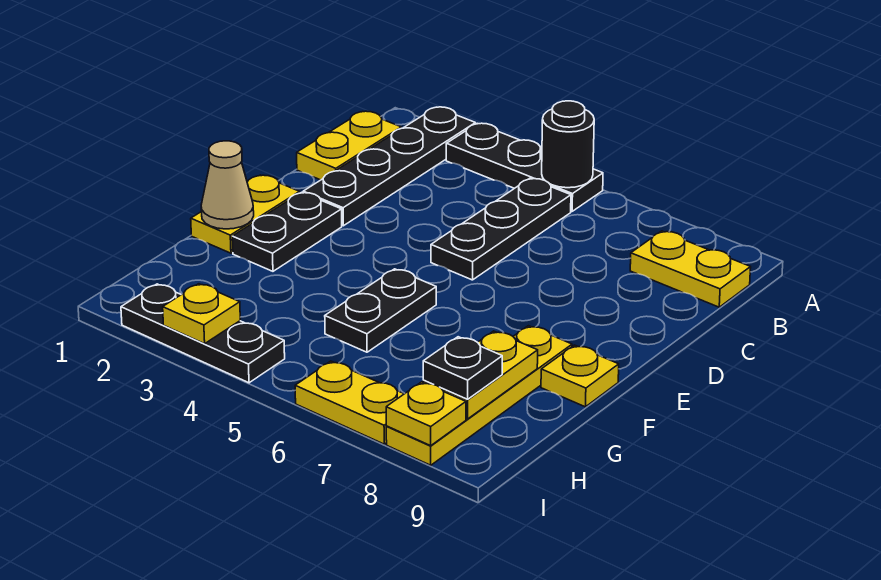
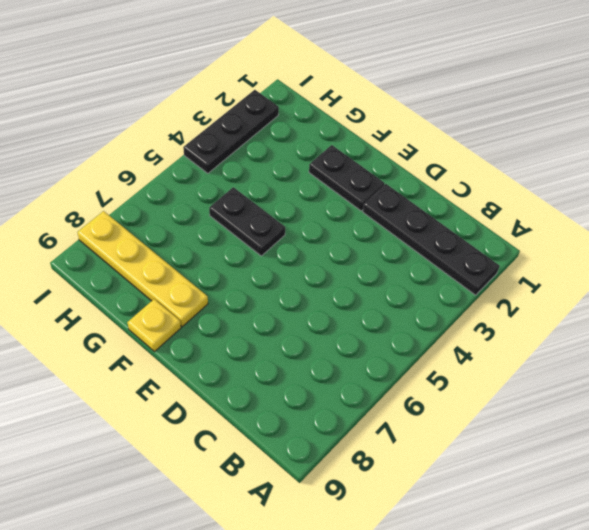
none -> black 1x3 plate [446,123,603,211]
none -> yellow 1x2 plate [297,111,401,180]
none -> black 1x3 plate [431,178,571,280]

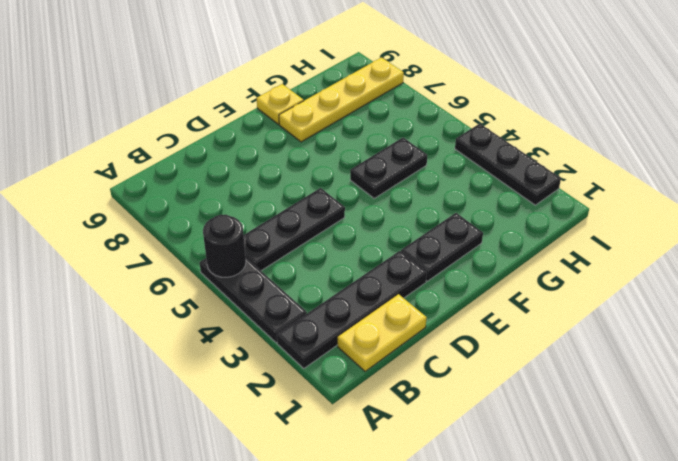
none -> yellow 1x2 plate [630,231,751,307]
none -> yellow 1x2 plate [191,175,300,253]
none -> yellow 1x2 plate [295,361,404,444]

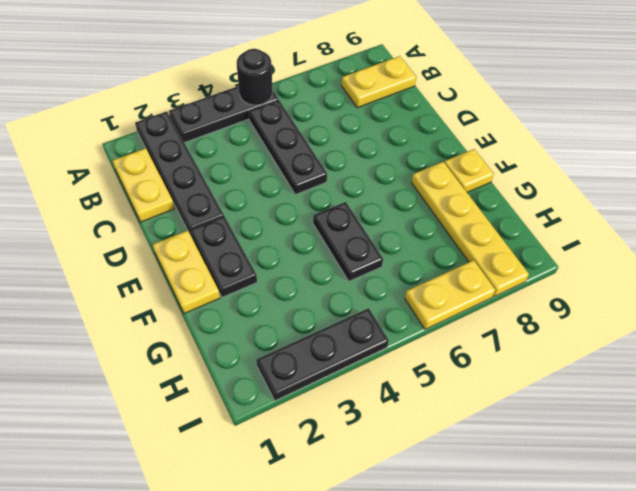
none -> tan 1x1 cone [201,141,254,229]
none -> yellow 1x2 plate [423,331,538,419]
none -> yellow 1x1 plate [163,284,240,344]

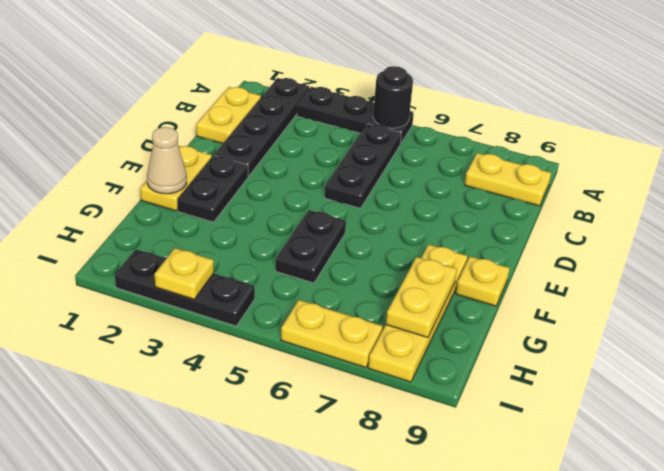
none -> yellow 1x1 plate [386,382,466,446]
none -> black 1x1 plate [423,337,502,399]

